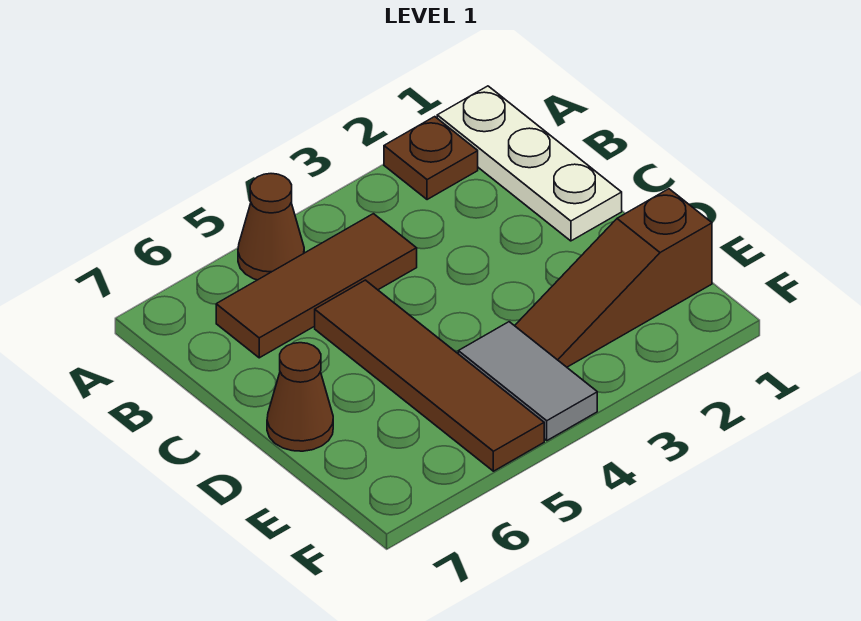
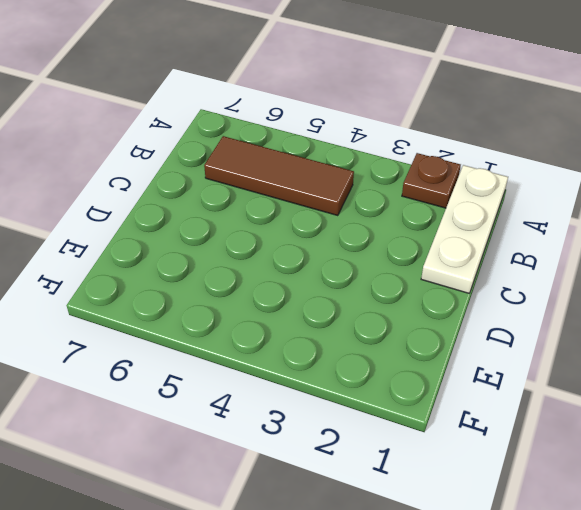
none -> brown 1x1 cone [238,174,304,280]
none -> brown 1x4 tile [315,280,544,471]

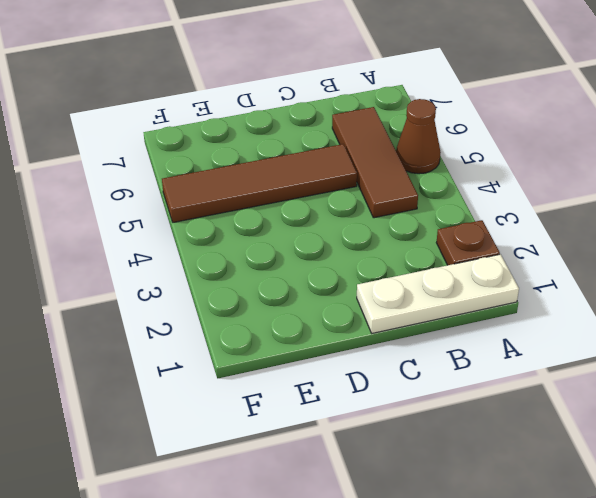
none -> brown 1x1 cone [267,343,333,451]
none -> brown 1x3 slope [515,189,712,367]

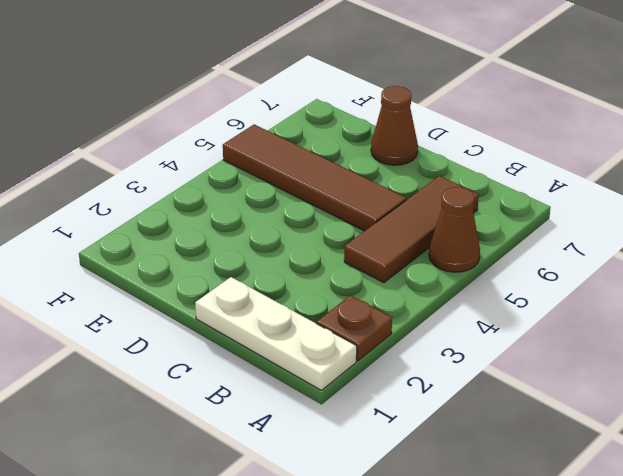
none -> brown 1x3 slope [515,189,712,367]
none -> grey 1x2 tile [458,322,597,440]

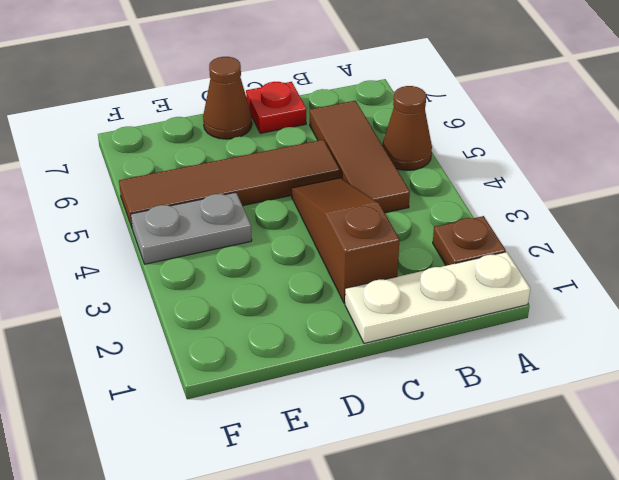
brown 1x3 slope [292,178,399,303] -> brown 1x3 slope moved to [515,189,712,367]
red 1x1 plate [246,82,306,133] -> none
grey 1x2 plate [131,192,252,264] -> grey 1x2 tile [458,322,597,440]

